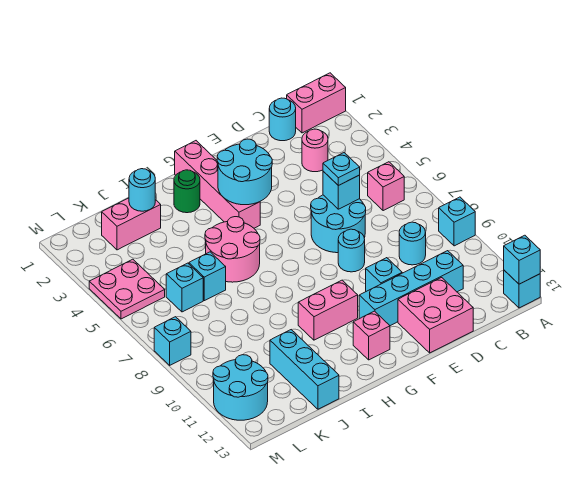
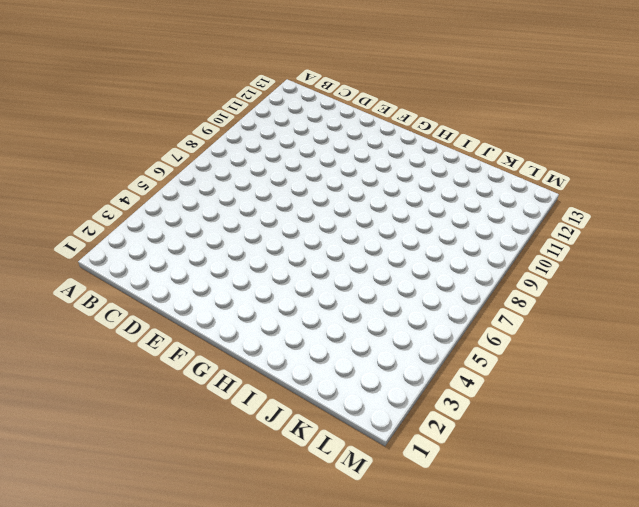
none -> pink 1x2 brick [287,73,346,133]
none -> cyan 1x1 brick [439,197,475,246]
none -> cyan 1x1 brick [504,270,540,308]

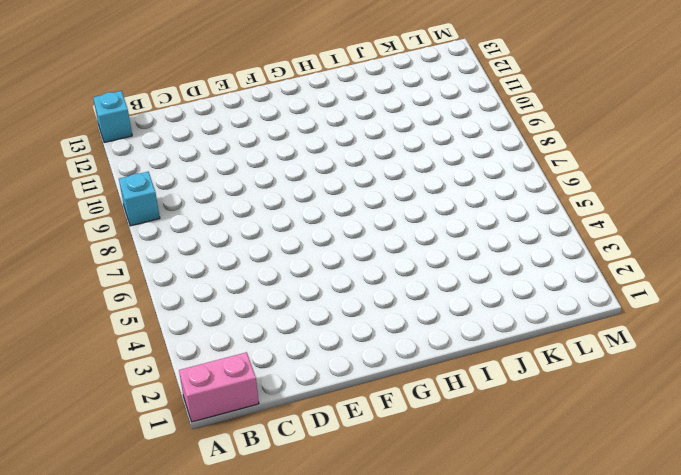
none -> pink 1x1 brick [368,162,404,211]
none -> cyan 1x1 round brick [269,98,296,141]
none -> pink 1x1 round brick [302,129,328,172]

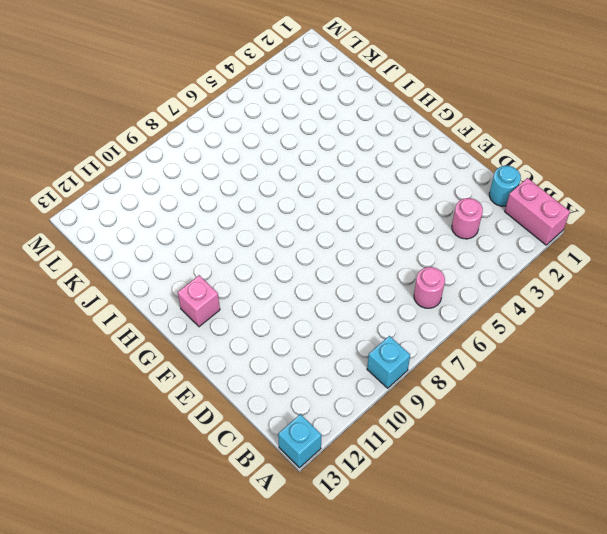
pink 1x1 round brick [414,267,445,308] -> pink 1x1 brick [368,162,404,211]
none -> cyan 1x1 round brick [399,222,426,265]
none -> cyan 1x4 brick [359,251,463,326]
none -> cyan 2x2 round brick [311,195,366,253]

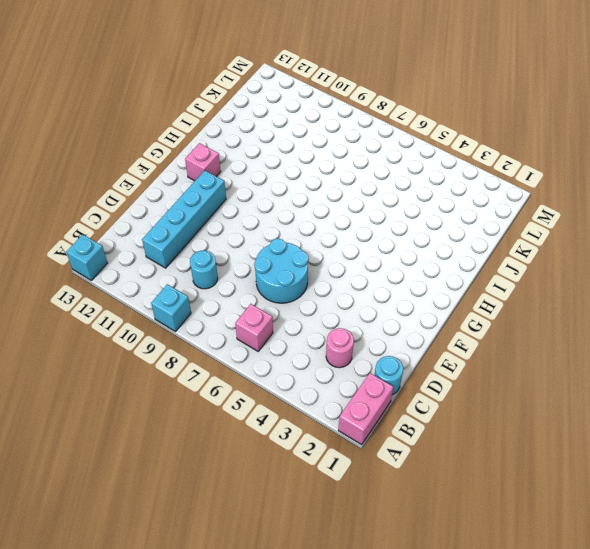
none -> pink 2x2 brick [398,278,473,353]
none -> cyan 1x1 round brick [338,229,365,272]
none -> cyan 1x1 brick [366,258,402,291]

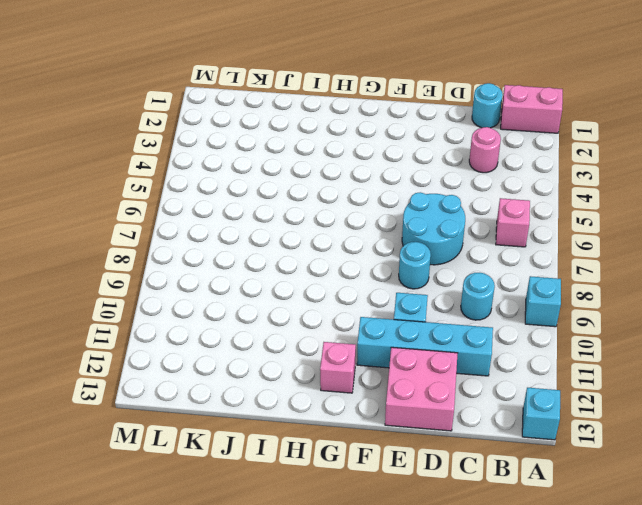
none -> pink 1x4 brick [175,141,260,228]
none -> pink 1x2 brick [298,280,358,340]
none -> green 1x1 round brick [174,170,200,213]

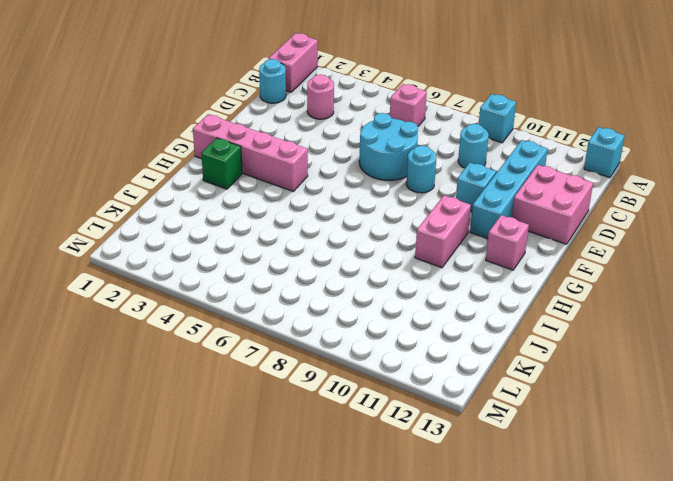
green 1x1 brick [201,138,242,189] -> green 1x1 round brick [174,170,200,213]
none -> pink 2x2 round brick [205,217,260,282]
none -> pink 1x2 brick [102,198,161,250]
none -> cyan 1x1 brick [189,252,226,301]

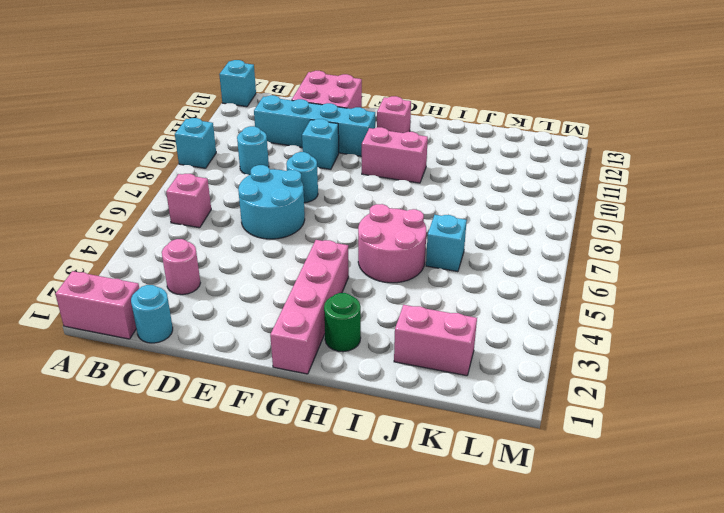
none -> cyan 1x3 brick [270,330,339,409]
none -> cyan 1x1 brick [166,263,203,312]
none -> pink 2x2 plate [89,259,165,319]

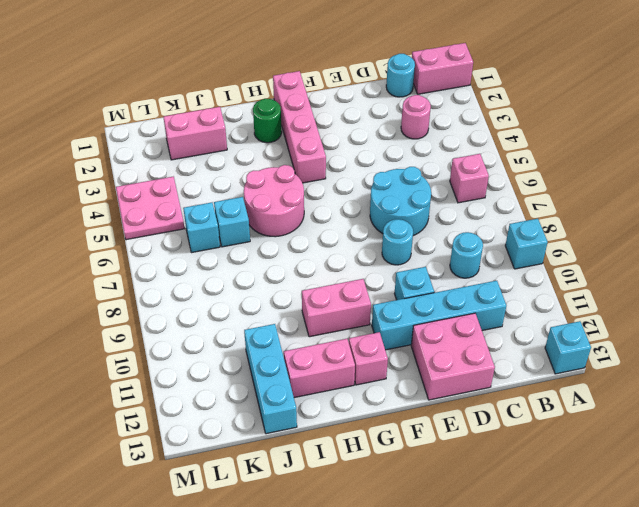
pink 1x2 brick [284,339,355,398] -> none
none -> cyan 2x2 round brick [213,355,268,420]
none -> cyan 1x1 brick [154,317,191,365]
none -> cyan 1x1 brick [504,235,540,284]

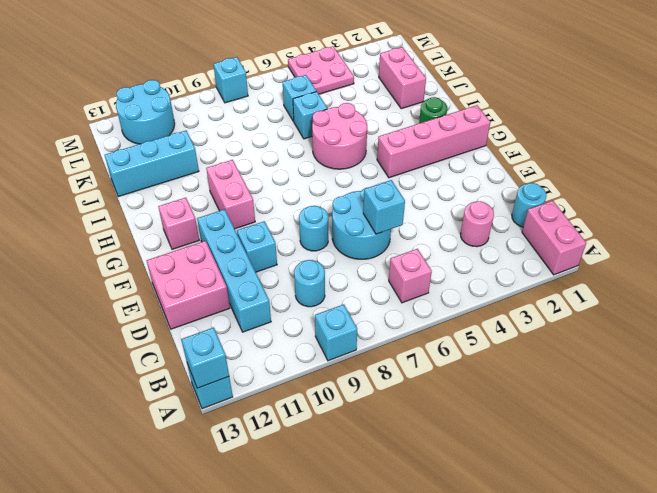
none -> cyan 2x2 round brick [217,139,272,205]
none -> cyan 1x1 round brick [129,169,155,211]
none -> cyan 1x1 plate [323,153,360,186]

